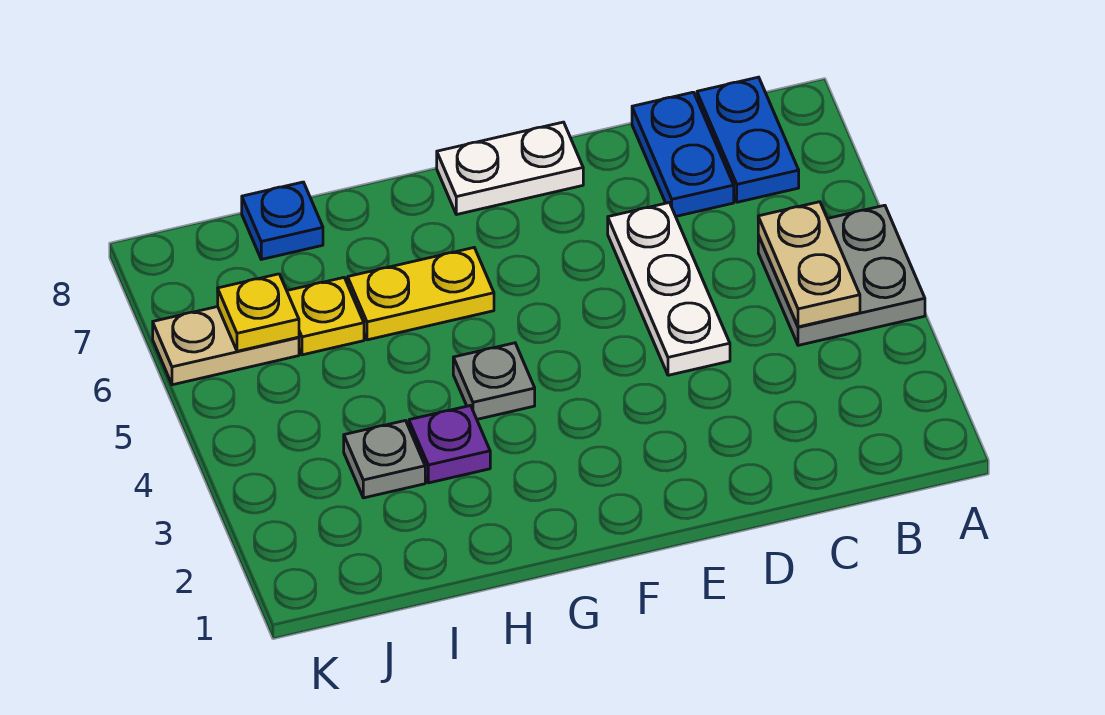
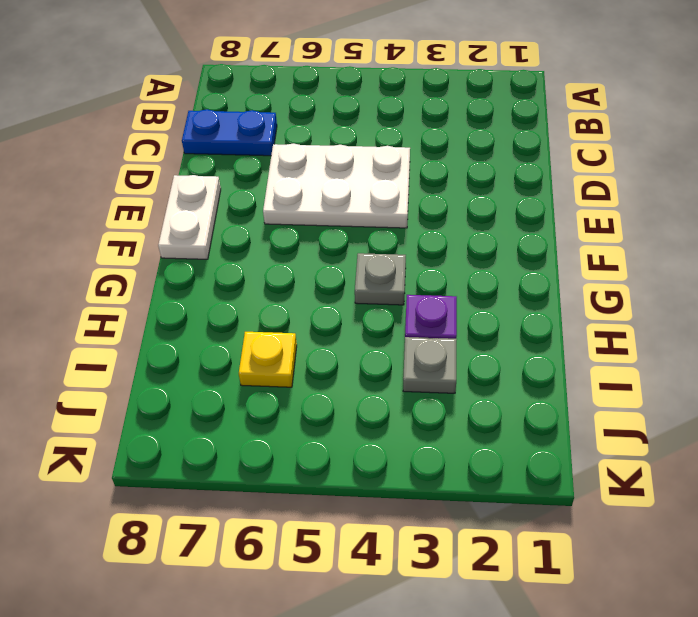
white 2x3 plate [263,143,410,228] -> white 1x3 plate [608,203,730,375]
none -> grey 2x2 plate [758,205,925,345]
none -> blue 1x2 plate [697,77,799,202]
none -> yellow 1x2 plate [348,248,494,340]

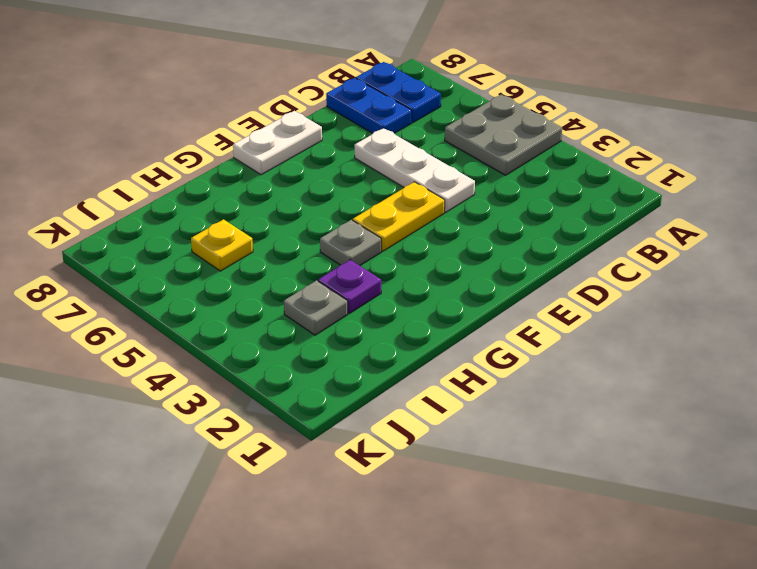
yellow 1x2 plate [353,182,445,251] -> yellow 1x2 plate moved to [348,248,494,340]
none -> blue 1x1 plate [242,182,323,259]
none -> tan 1x2 plate [153,307,299,385]
none -> tan 1x2 plate [758,202,860,327]

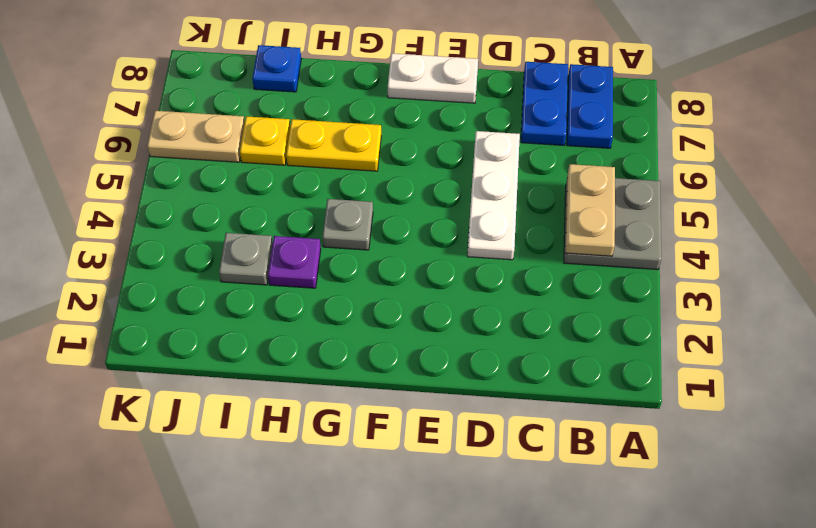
none -> yellow 1x1 plate [218,274,299,351]

